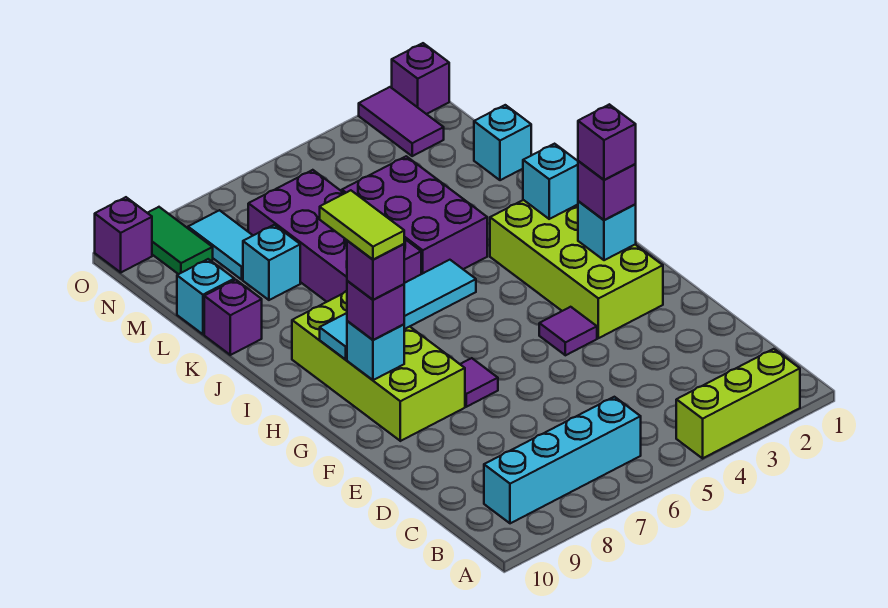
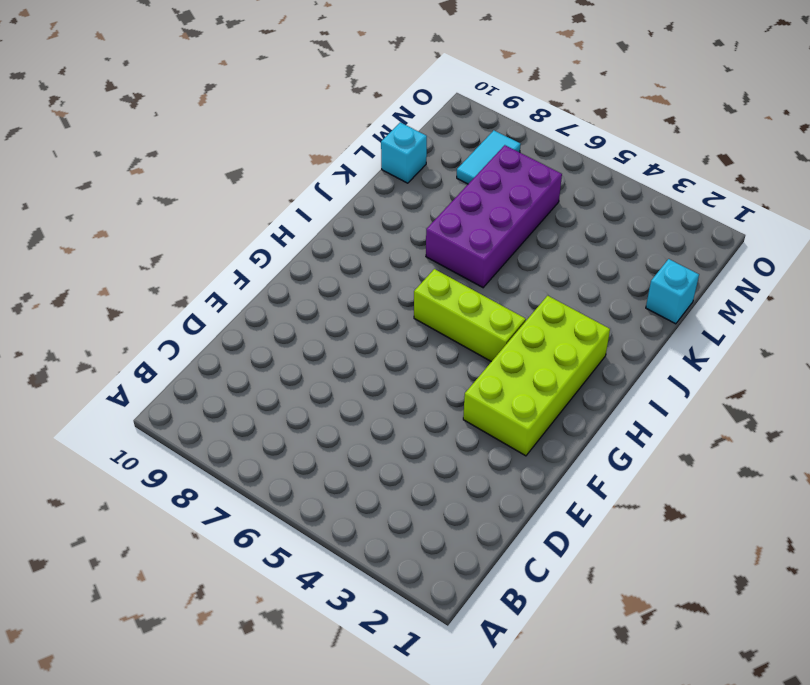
lime 1x3 brick [414,269,526,362] -> lime 1x3 brick moved to [676,349,800,458]
none -> cyan 1x4 brick [484,397,641,523]
none -> purple 1x1 tile [539,307,597,355]
none -> purple 1x1 tile [460,358,498,407]

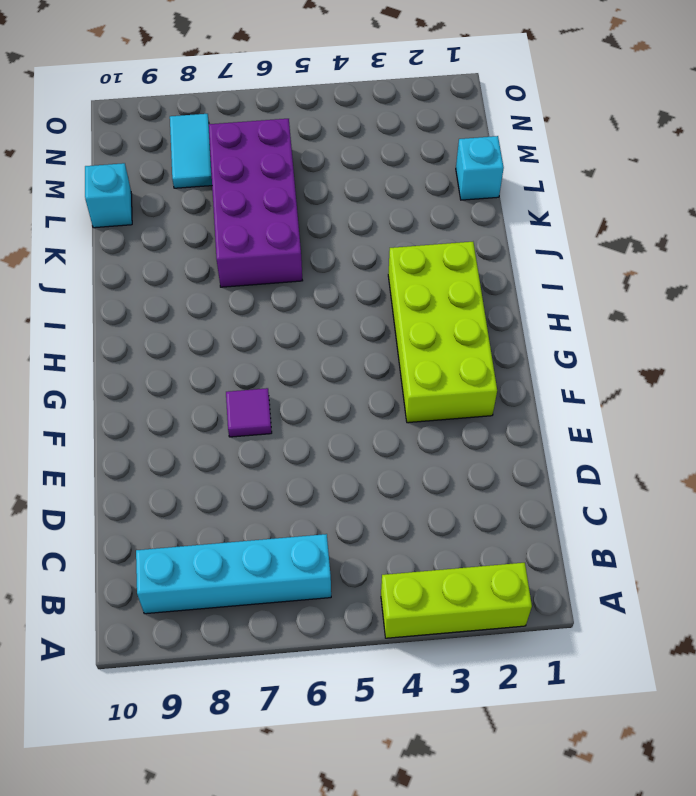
none -> purple 1x1 tile [539,307,597,355]
none -> lime 2x4 brick [292,291,465,441]
none -> purple 2x3 brick [342,156,487,274]

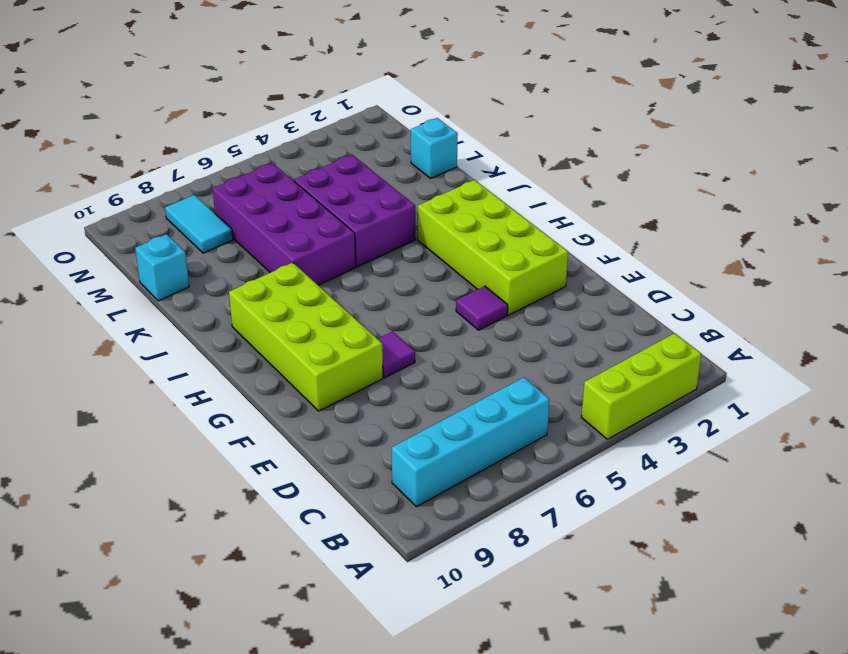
none -> purple 1x1 brick [204,280,262,355]
none -> cyan 1x1 brick [243,225,300,300]
none -> purple 1x2 tile [359,87,444,156]

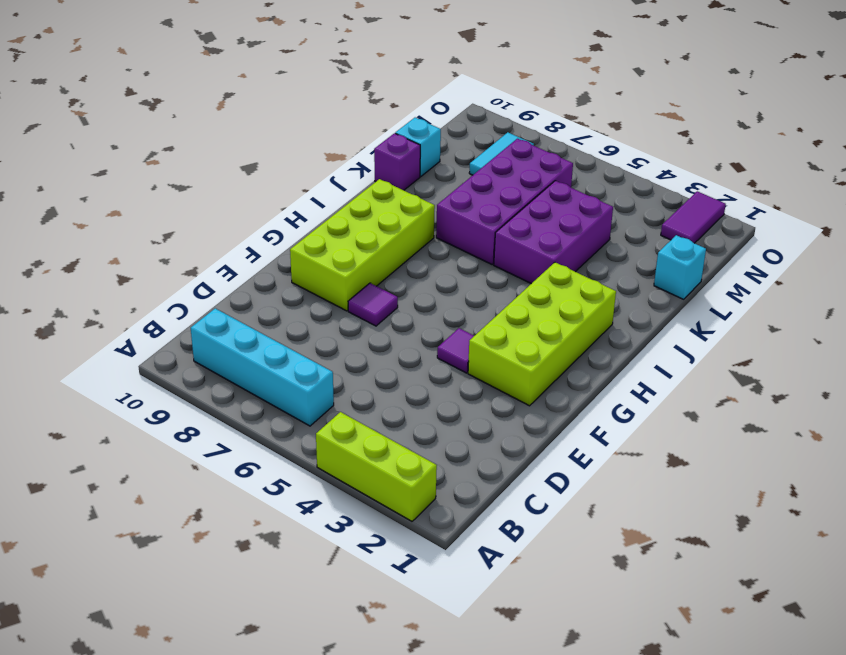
none -> cyan 1x1 brick [243,225,300,300]
none -> green 1x2 tile [148,207,213,274]
none -> purple 1x1 brick [392,43,449,114]

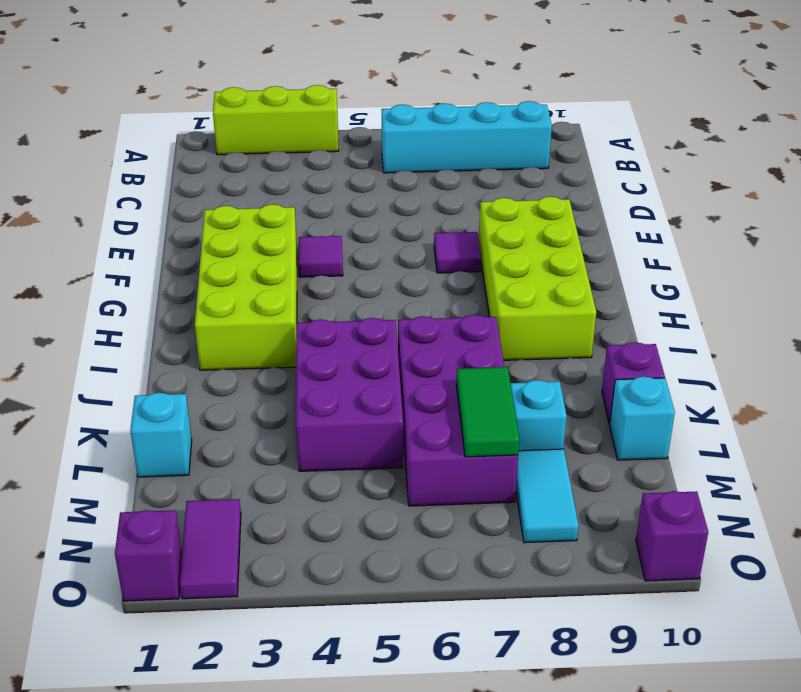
green 1x2 tile [456,367,519,457] -> green 1x2 tile moved to [148,207,213,274]
none -> cyan 1x1 brick [578,201,636,260]
none -> cyan 1x1 brick [347,321,404,380]
none -> cyan 1x4 tile [320,260,476,360]

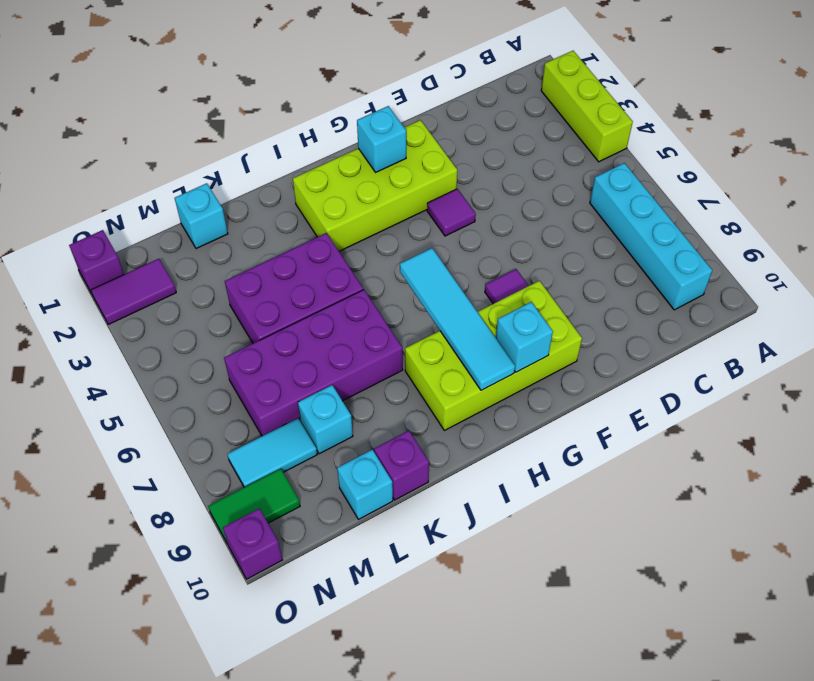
none -> cyan 1x1 brick [523,144,578,219]
none -> purple 1x1 brick [578,161,636,220]
none -> purple 1x1 brick [347,281,404,340]

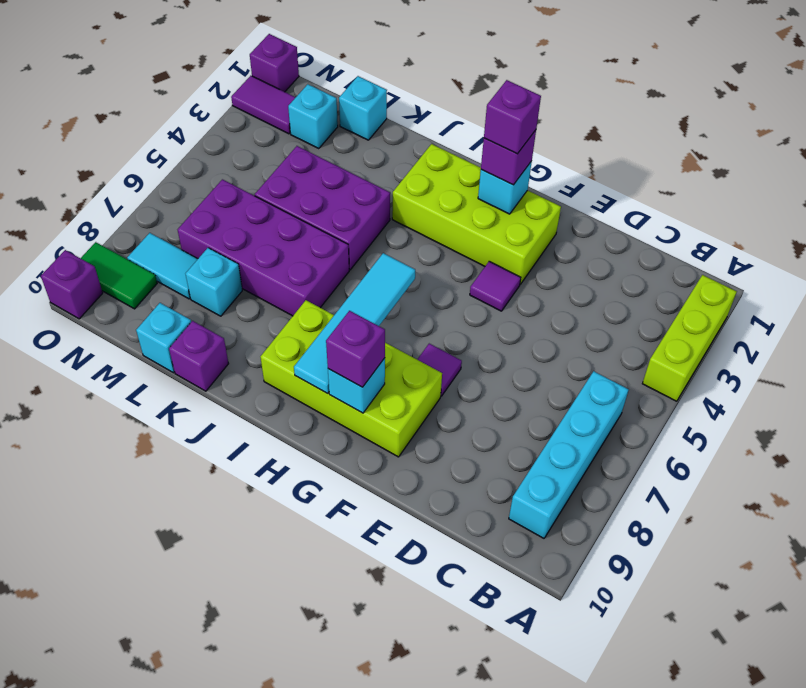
cyan 1x1 brick [288,84,338,149] -> cyan 1x1 brick moved to [523,144,578,219]
none -> purple 1x1 brick [347,241,404,300]
none -> lime 1x2 tile [320,190,404,260]

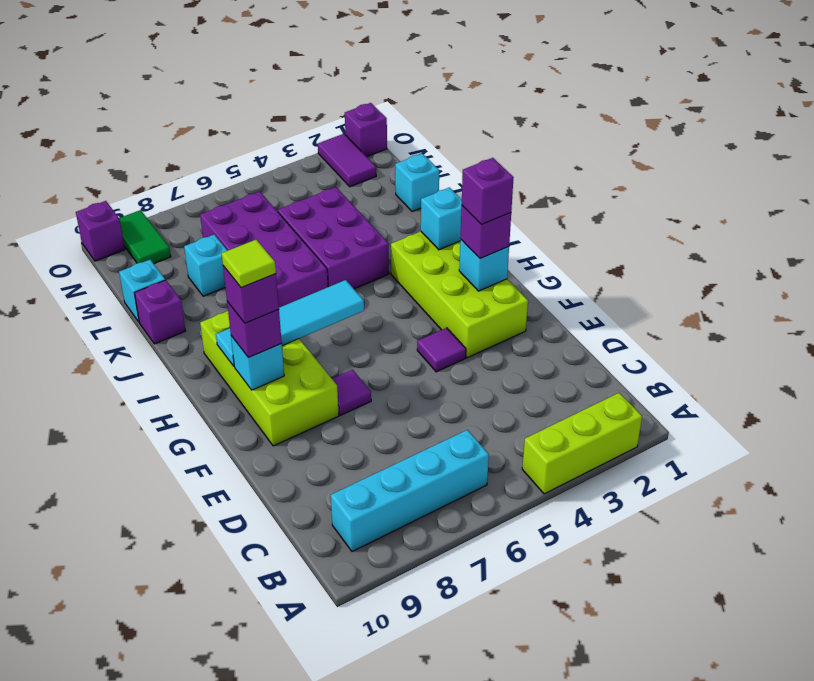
lime 1x1 tile [222,240,276,288] -> lime 1x2 tile [320,190,404,260]
none -> cyan 1x2 tile [188,210,253,279]

